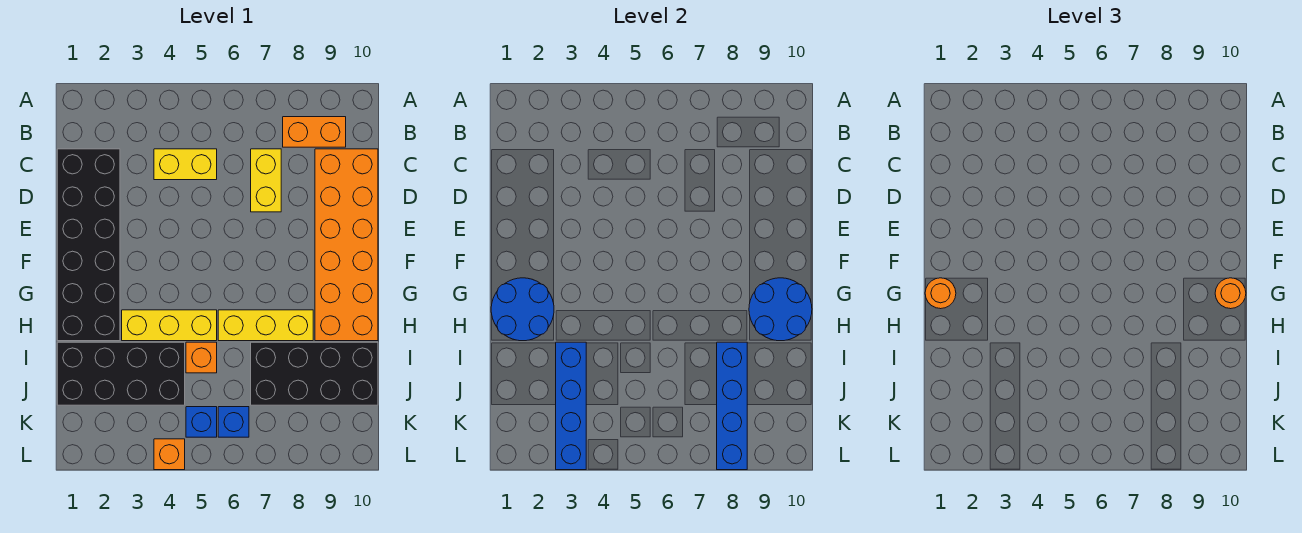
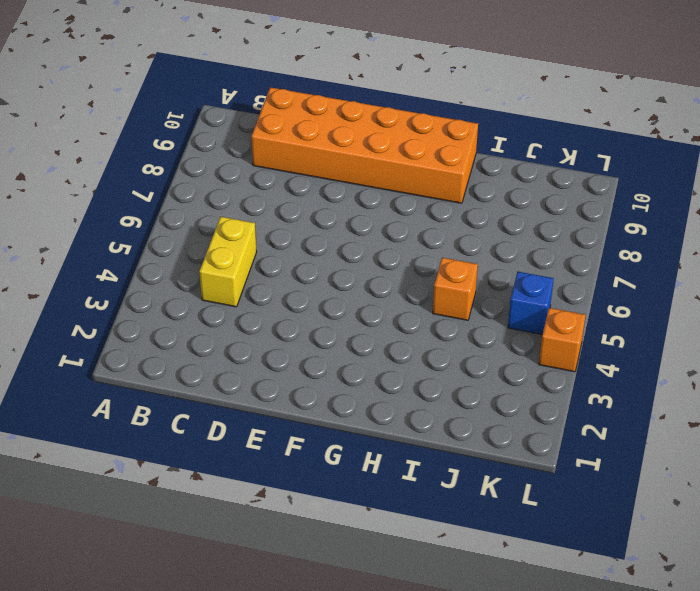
none -> orange 1x2 brick [283,117,346,147]
none -> black 2x6 brick [57,149,120,341]
none -> yellow 1x2 brick [251,149,281,212]

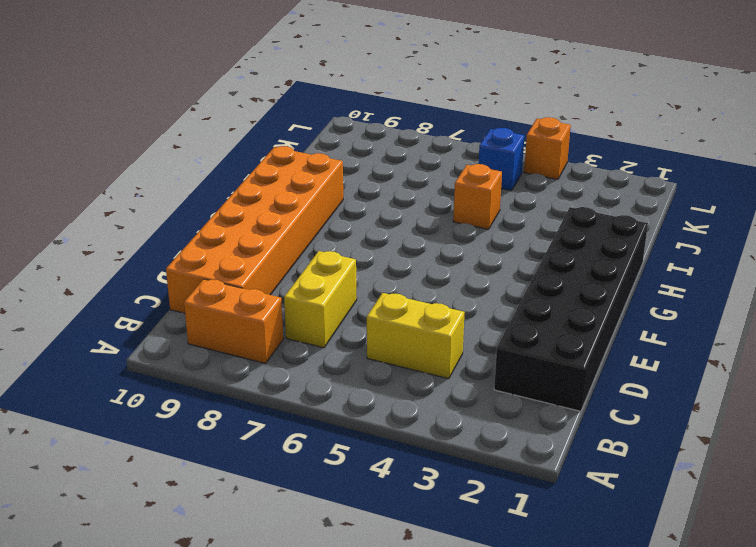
none -> yellow 1x3 brick [122,310,217,341]
none -> yellow 1x3 brick [218,310,313,341]
none -> black 2x4 brick [57,342,185,405]

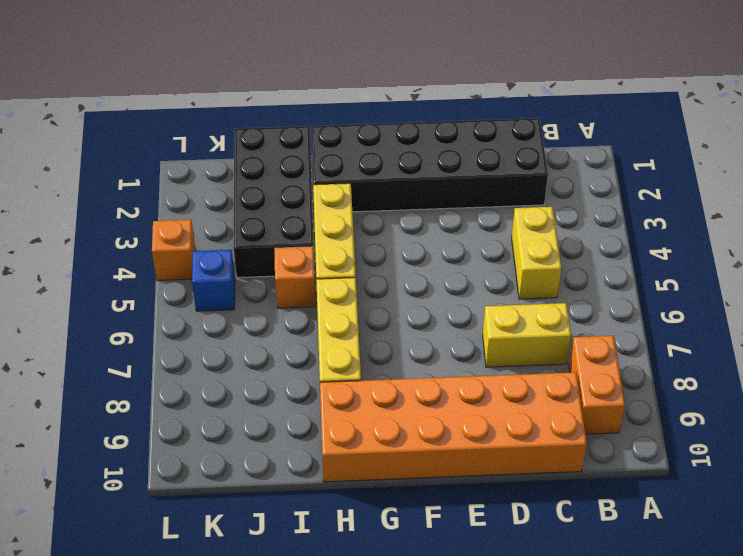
none -> black 2x4 brick [251,342,378,405]
none -> blue 1x1 brick [218,407,249,437]
none -> blue 2x2 round brick [491,278,554,341]

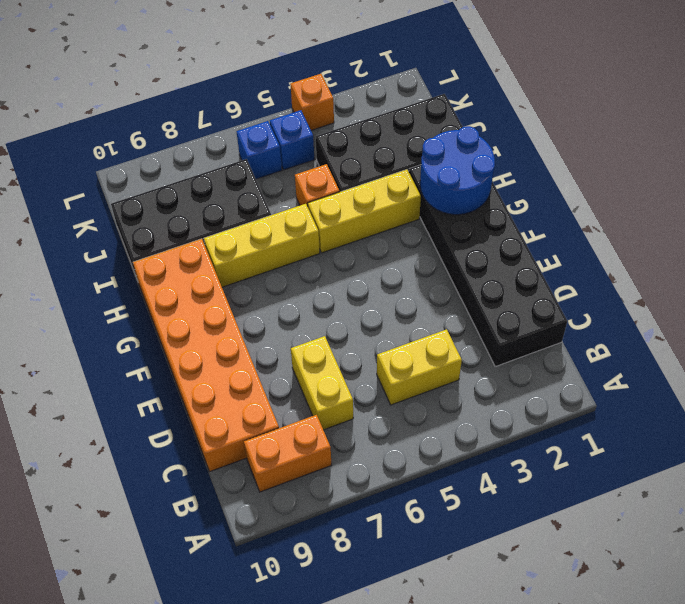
none -> blue 2x2 round brick [749,278,812,341]
none -> blue 1x4 brick [556,342,586,470]
none -> blue 1x4 brick [717,342,747,470]

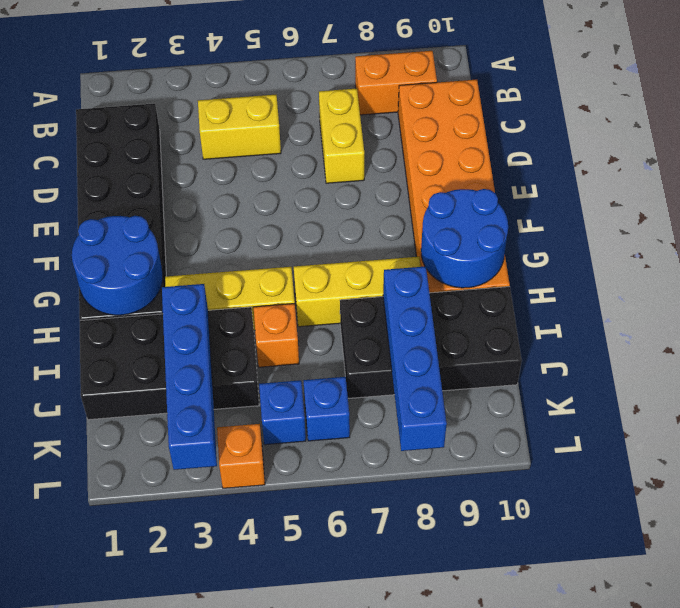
none -> orange 1x1 round brick [925,278,956,309]
none -> orange 1x1 round brick [1215,278,1246,309]

